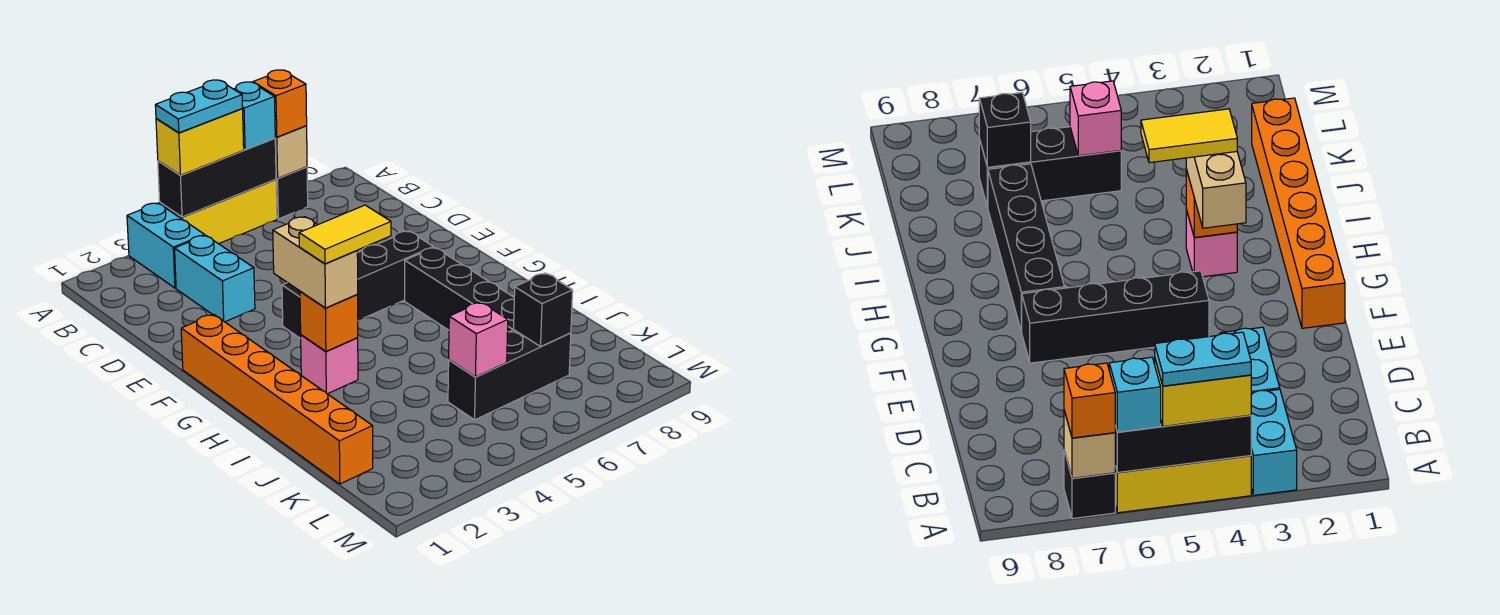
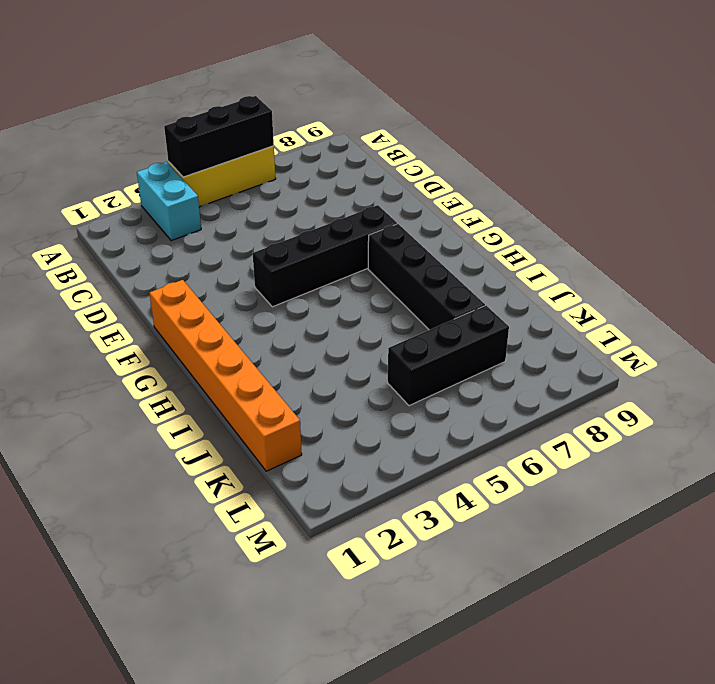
none -> black 1x1 brick [276,167,308,219]
none -> cyan 1x2 brick [175,235,255,322]
none -> pink 1x1 brick [301,335,358,394]

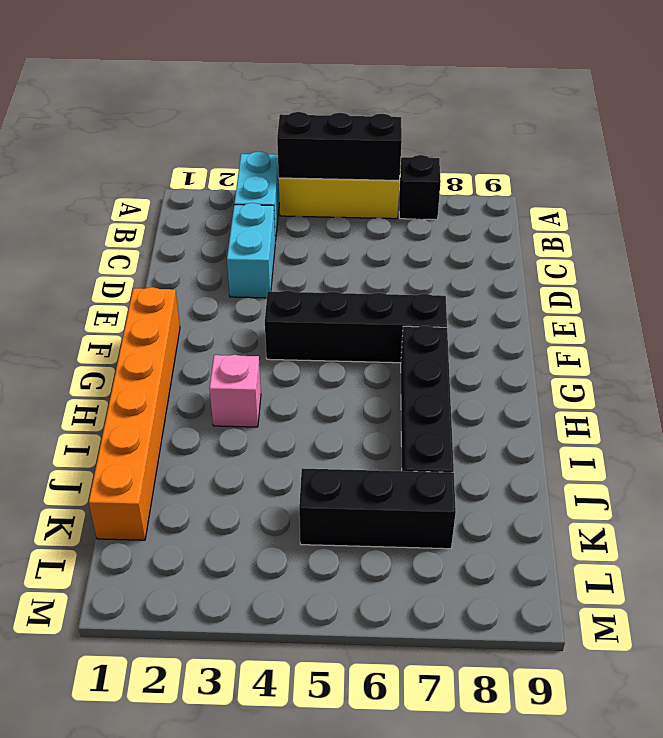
none -> tan 1x1 brick [275,126,307,178]
none -> orange 1x1 brick [300,291,358,352]
none -> pink 1x1 brick [449,302,508,377]

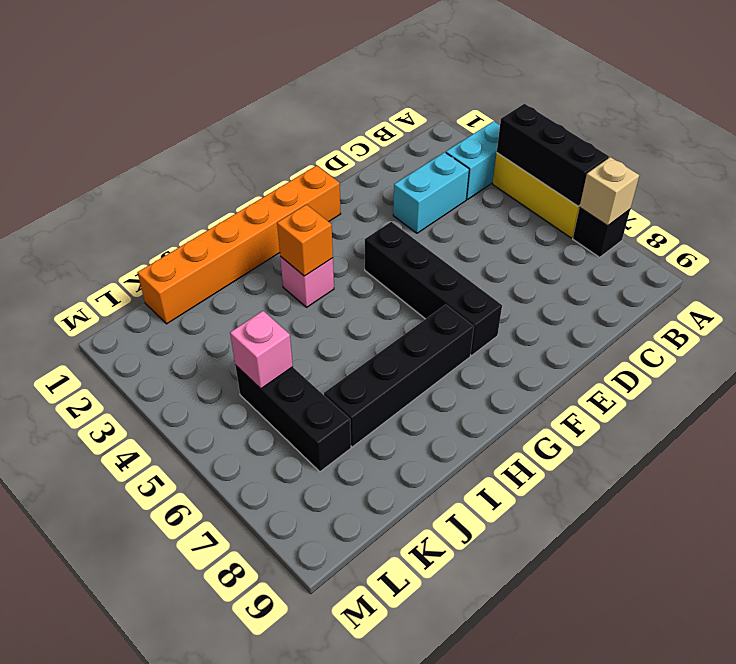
none -> black 1x1 brick [514,273,573,347]
none -> yellow 1x2 brick [156,109,244,175]
none -> cyan 1x1 brick [234,82,275,150]

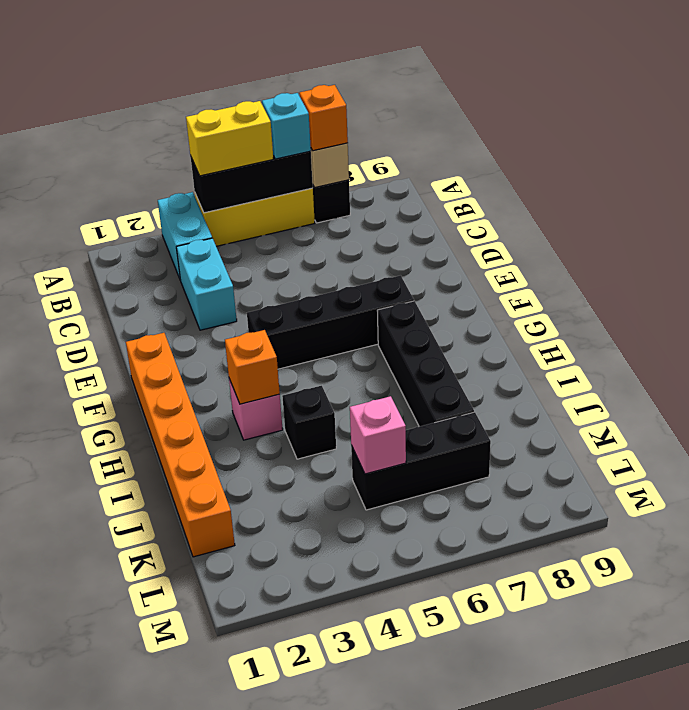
black 1x1 brick [282,386,336,459] -> black 1x1 brick moved to [514,273,573,347]
none -> tan 1x2 brick [273,217,358,308]
none -> cyan 1x2 plate [155,80,243,133]
none -> yellow 1x2 tile [299,205,391,264]

